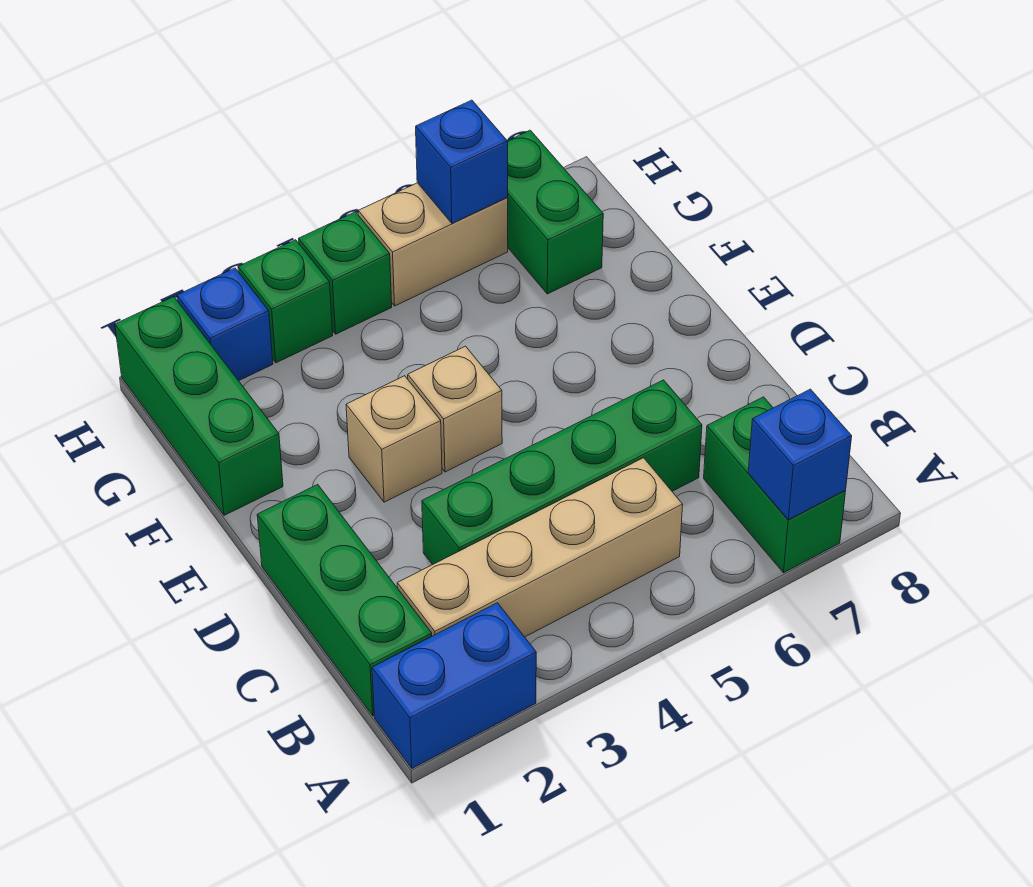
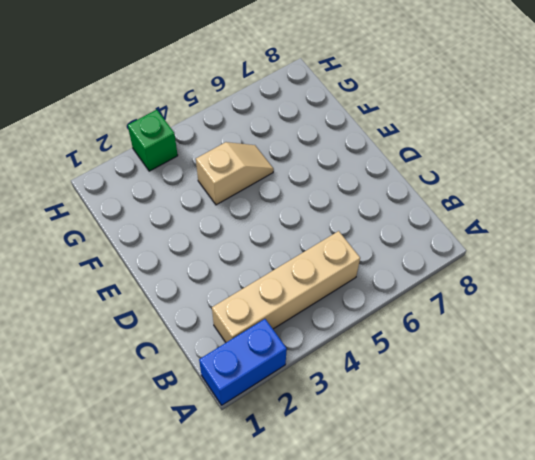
tan 1x2 slope [196,142,274,205] -> none
none -> green 1x2 brick [704,397,846,573]
none -> green 1x3 brick [257,485,432,716]
none -> green 1x4 brick [422,380,702,565]

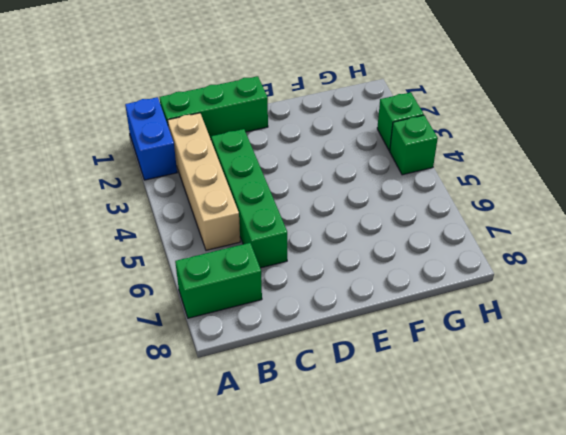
none -> tan 1x1 brick [346,376,442,502]
none -> tan 1x1 brick [408,346,502,472]
none -> green 1x3 brick [115,297,283,515]

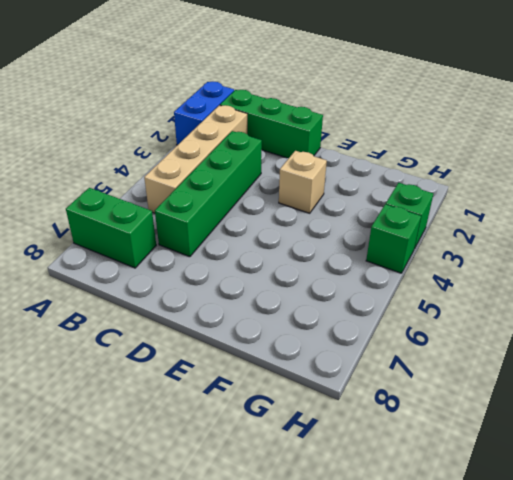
none -> tan 1x1 brick [408,346,502,472]
none -> green 1x3 brick [115,297,283,515]
none -> green 1x2 brick [507,130,603,294]

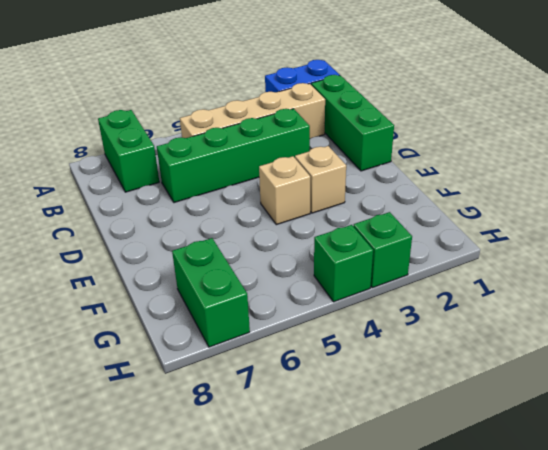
none -> green 1x3 brick [115,297,283,515]
none -> blue 1x1 brick [177,268,273,381]
none -> tan 1x2 brick [358,183,508,306]

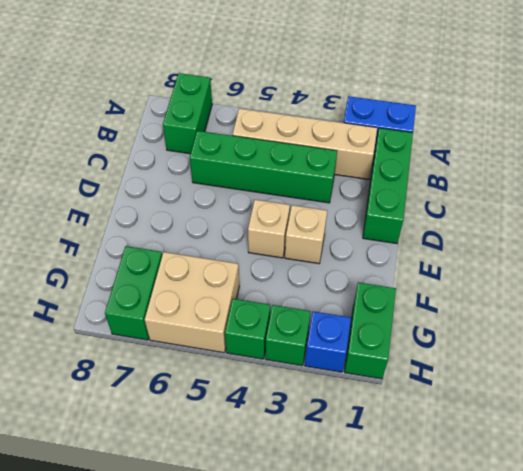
green 1x2 brick [344,282,396,379] -> green 1x3 brick [115,297,283,515]
tan 2x2 brick [145,252,239,353] -> tan 1x2 brick [358,183,508,306]
none -> blue 1x1 brick [748,389,852,520]
none -> blue 1x1 brick [416,100,508,223]

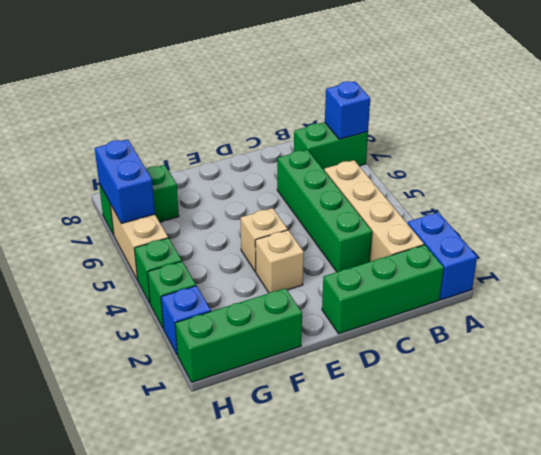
blue 1x2 brick [95,139,155,224] -> blue 1x1 brick [416,100,508,223]

